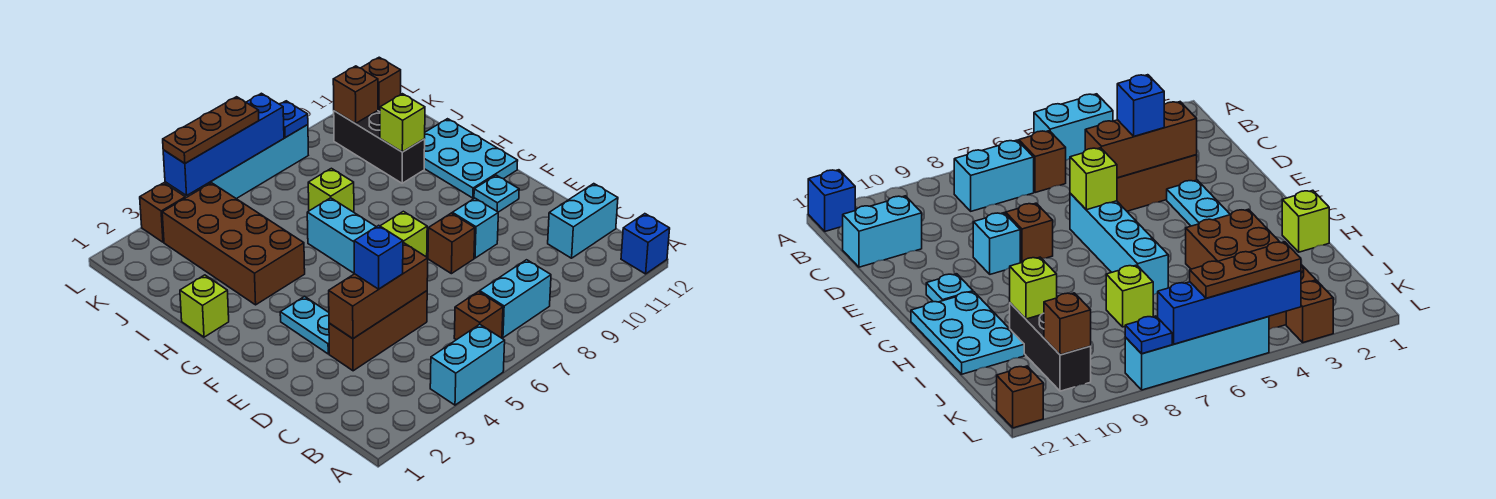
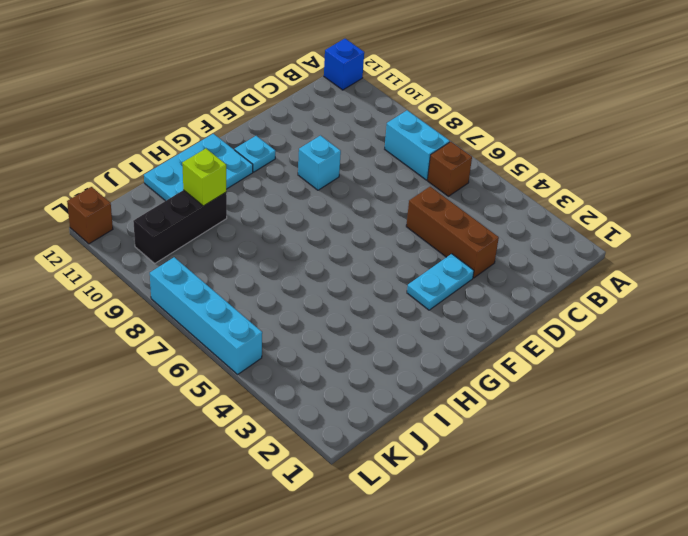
none -> cyan 1x2 brick [430,324,505,405]
none -> cyan 1x2 brick [548,184,618,258]
none -> cyan 1x4 brick [307,198,376,273]

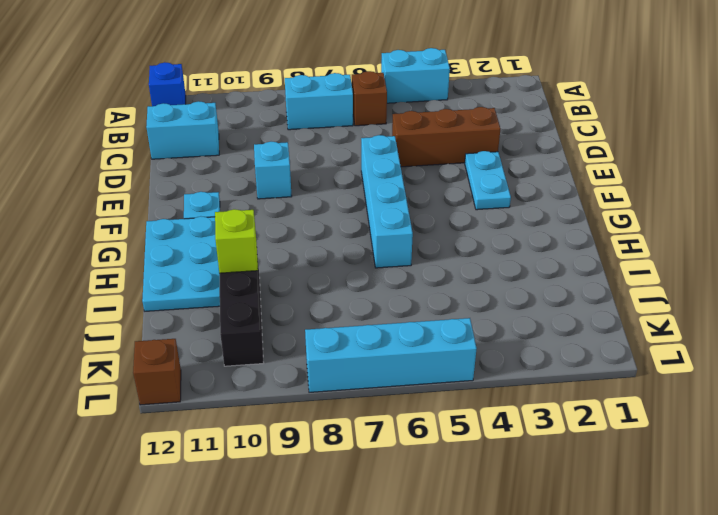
none -> brown 1x1 brick [428,213,475,274]
none -> lime 1x1 brick [180,275,229,337]
none -> brown 2x4 brick [162,183,305,305]

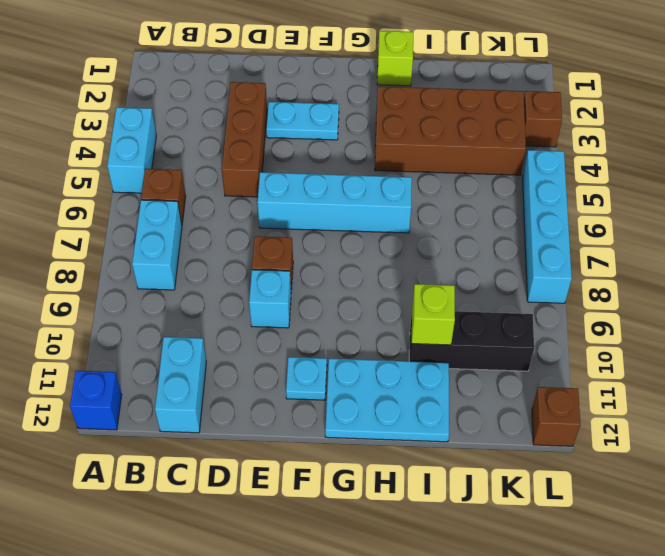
none -> lime 1x1 brick [308,168,354,212]
none -> brown 1x3 brick [329,243,428,339]
none -> lime 1x1 brick [380,211,427,257]

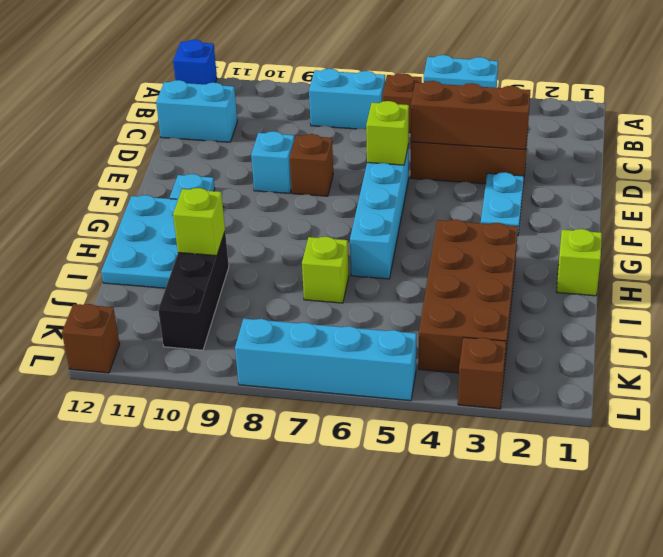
none -> brown 1x1 brick [333,66,378,124]
none -> blue 1x4 brick [163,93,284,196]
none -> blue 1x1 plate [280,101,308,137]

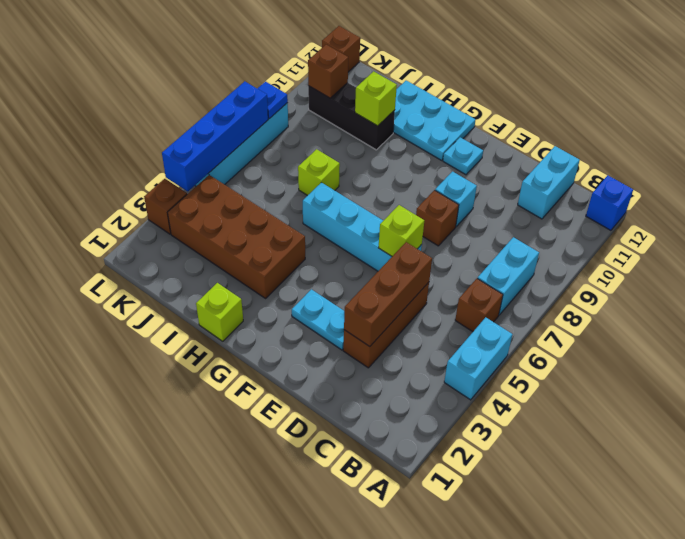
none -> blue 1x1 brick [354,225,403,289]
none -> brown 1x3 plate [163,97,259,163]

